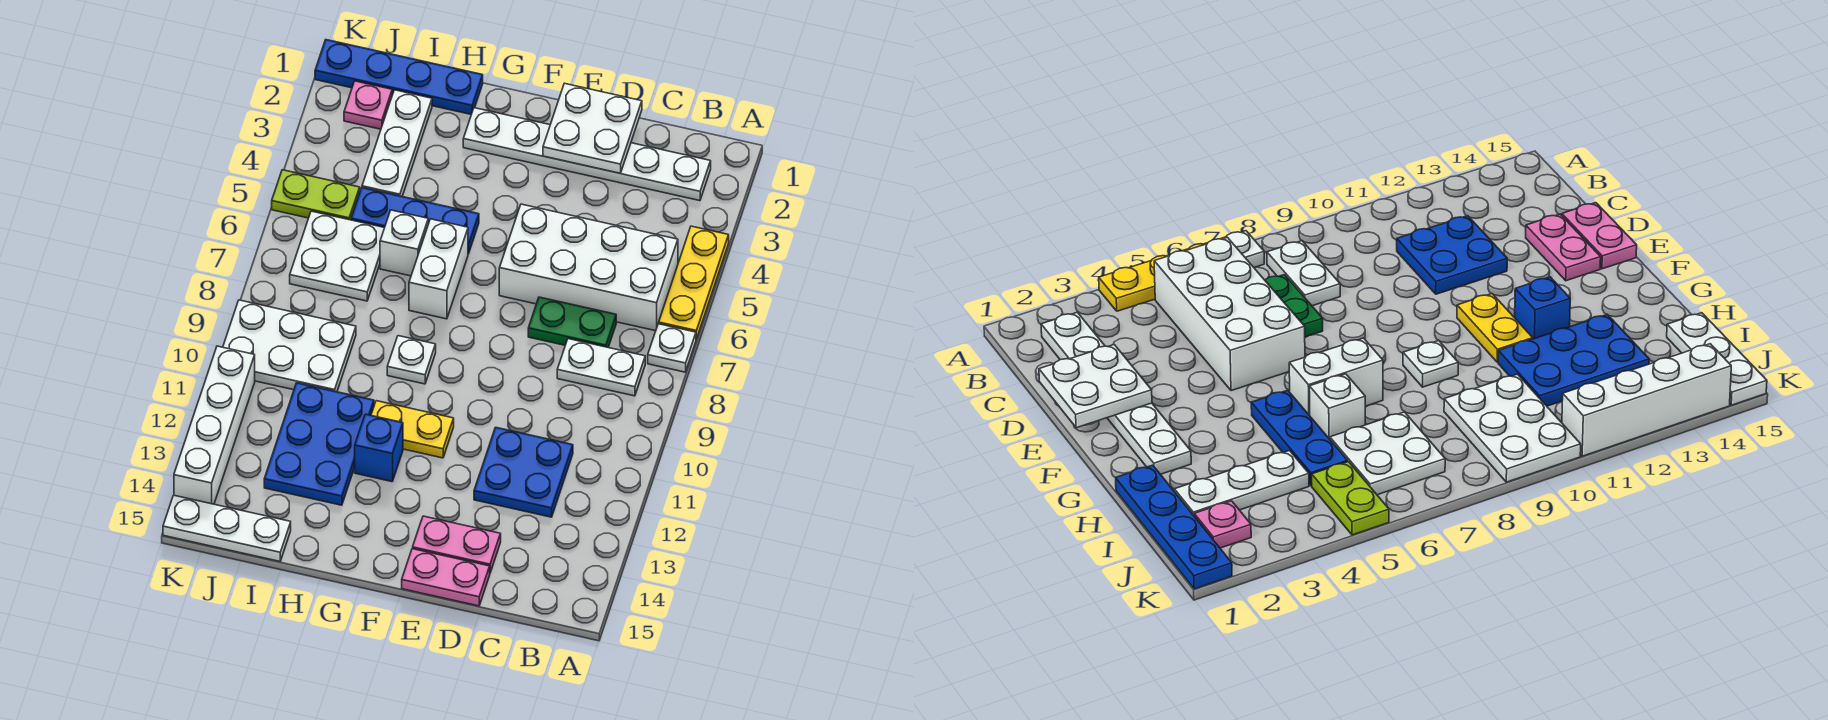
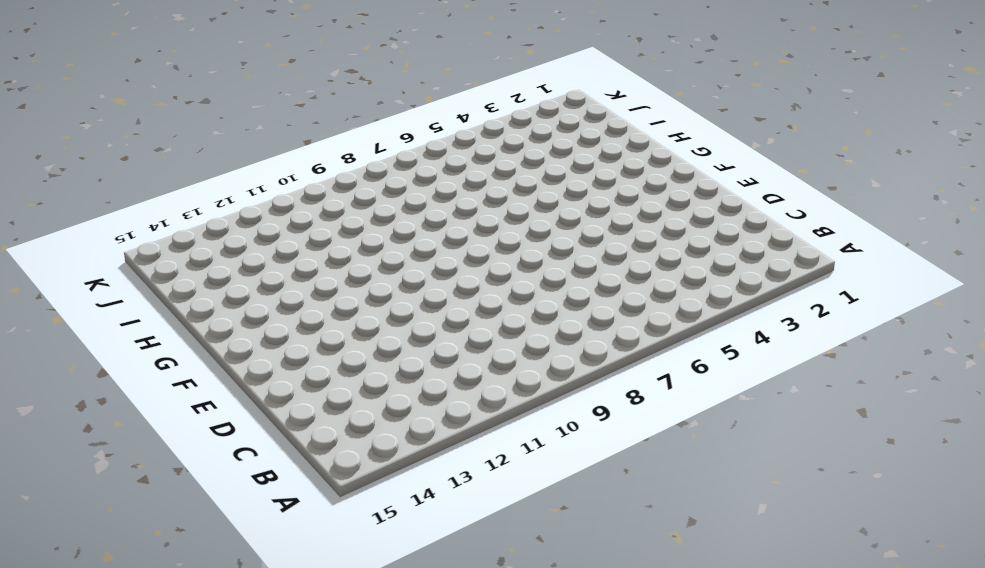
none -> yellow 1x3 plate [659,226,729,339]
none -> white 1x1 plate [648,324,696,372]
none -> white 1x6 plate [463,108,711,201]

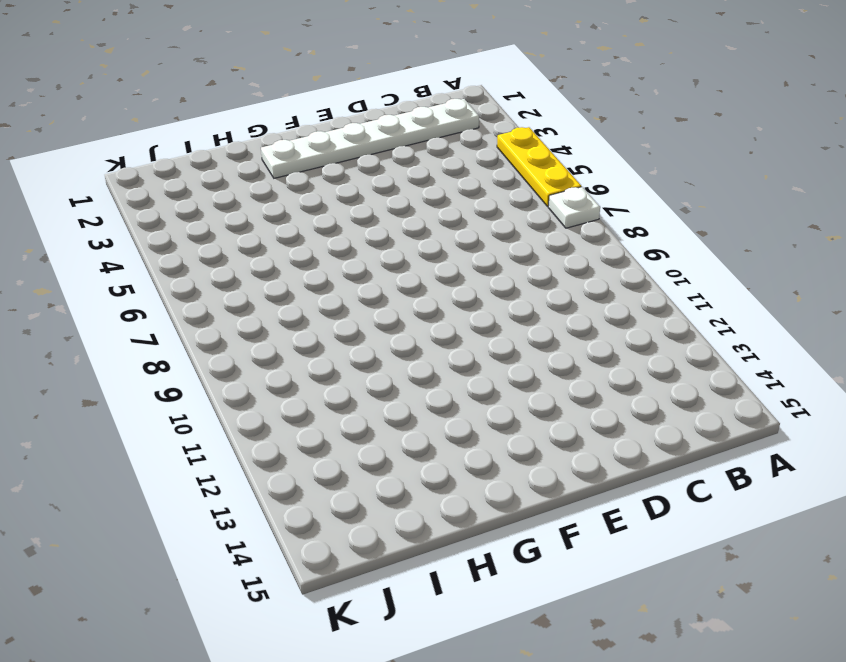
none -> white 2x4 brick [499,204,678,331]
none -> white 1x2 plate [557,339,645,396]
none -> green 1x2 plate [528,297,616,347]

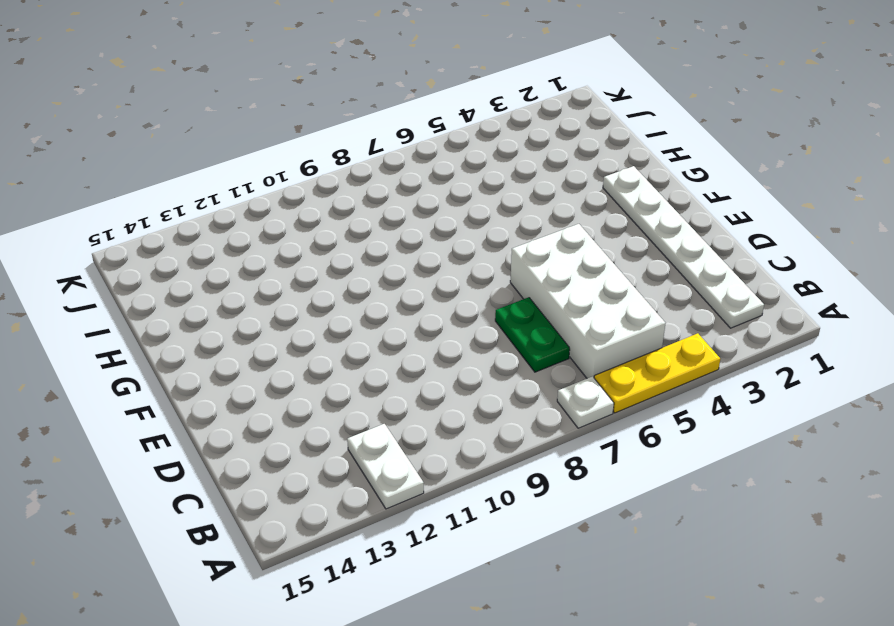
white 1x2 plate [347,424,424,509] -> white 1x2 plate moved to [557,339,645,396]
none -> blue 2x2 plate [474,427,573,517]
none -> pink 1x2 plate [413,516,501,572]
none -> pink 1x2 plate [402,549,490,606]

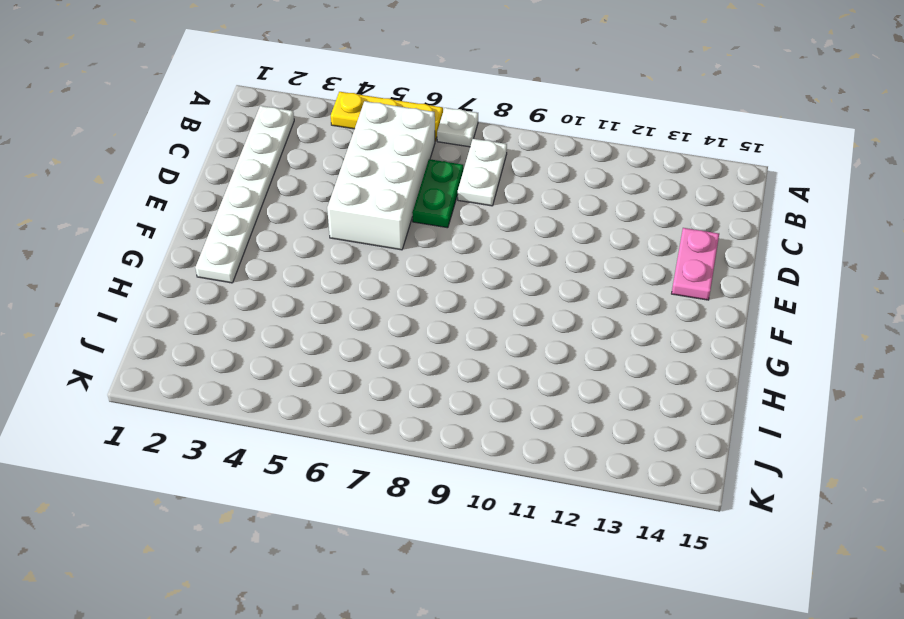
none -> blue 2x2 plate [474,427,573,517]
none -> pink 1x2 plate [402,549,490,606]
none -> yellow 1x2 plate [371,401,454,458]

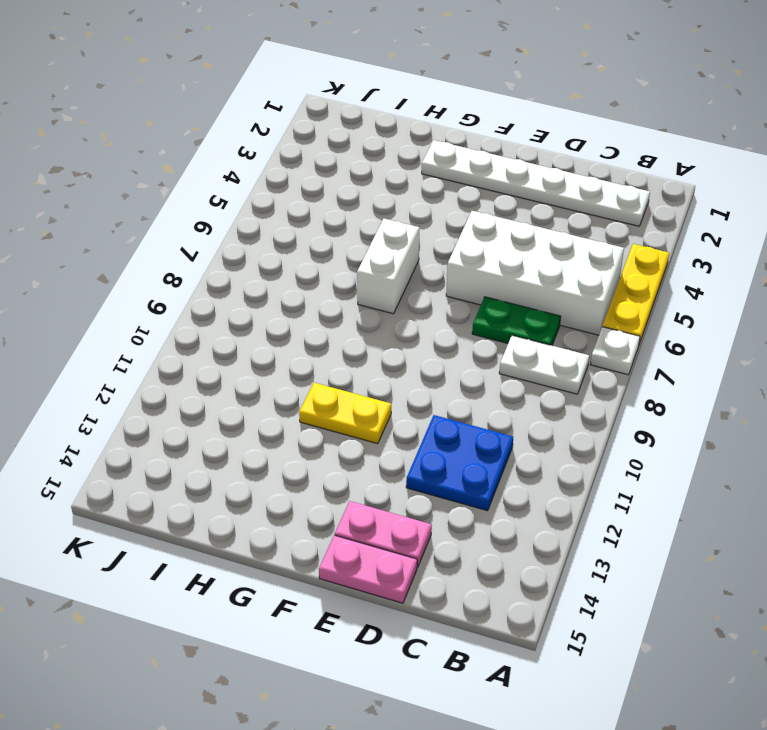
none -> blue 1x3 plate [351,188,479,254]
none -> white 1x1 plate [387,336,436,384]
none -> blue 1x1 brick [355,414,403,482]

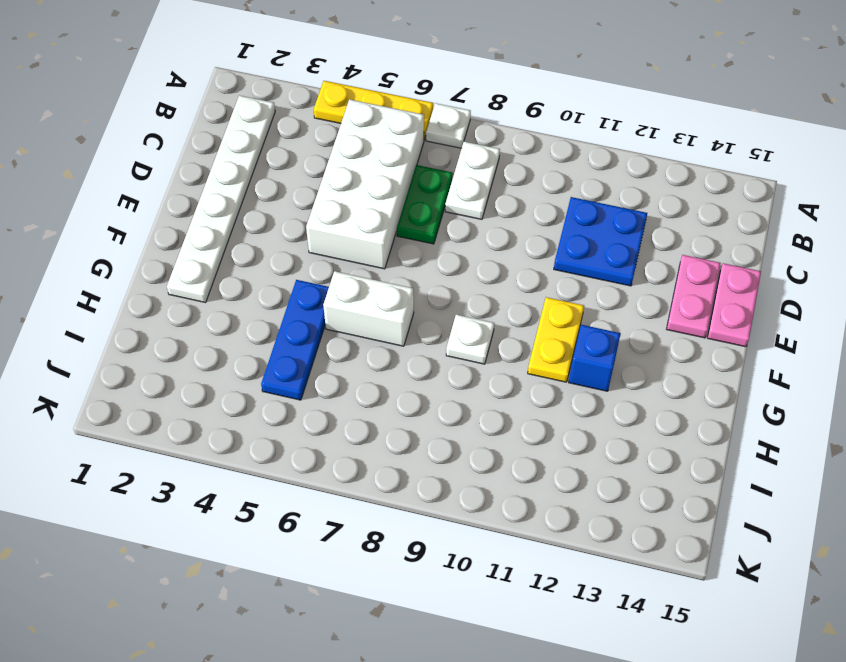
none -> blue 1x4 plate [315,40,483,114]
none -> white 1x1 brick [380,210,428,276]
none -> blue 2x3 plate [264,383,374,505]

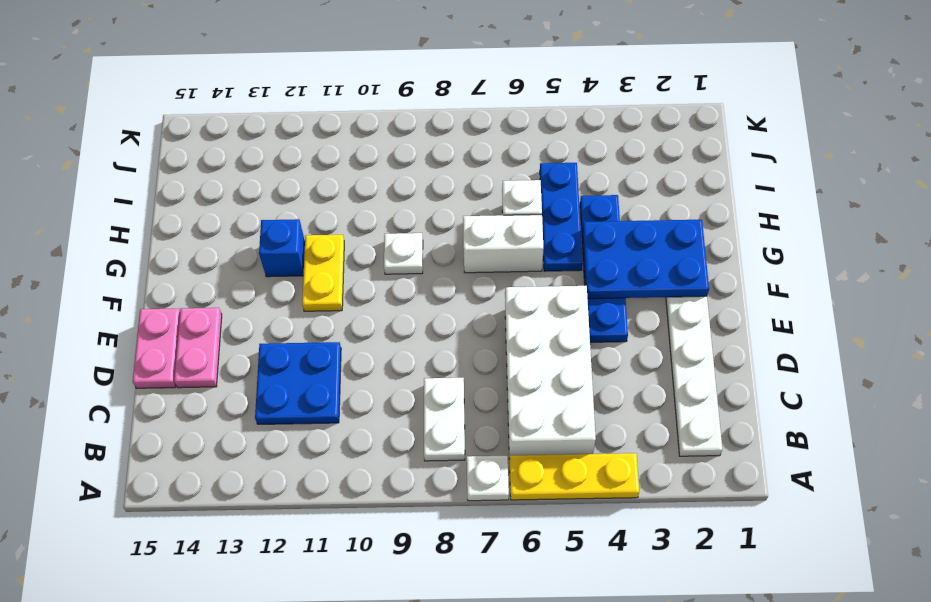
blue 1x4 plate [580,195,628,342] -> blue 1x4 plate moved to [315,40,483,114]
blue 2x3 plate [583,220,709,299] -> blue 2x3 plate moved to [264,383,374,505]
none -> green 1x2 plate [528,297,616,347]
none -> white 1x3 plate [362,90,432,196]
none -> white 2x2 plate [290,211,384,301]

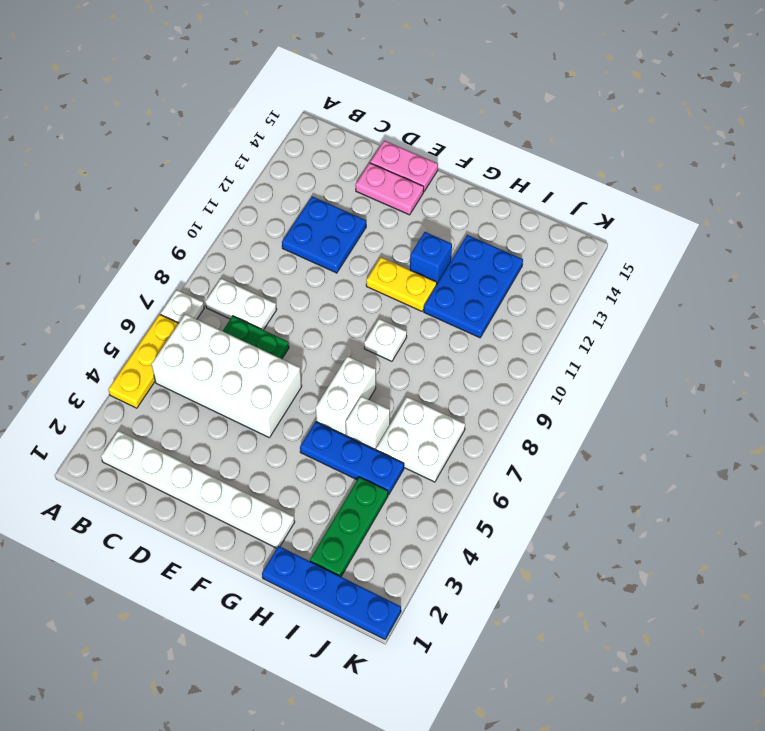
green 1x3 plate [310,477,388,576] -> white 1x3 plate [362,90,432,196]
none -> white 2x3 plate [223,300,356,392]
none -> white 1x3 plate [163,495,291,561]
none -> pink 1x1 plate [344,81,392,129]

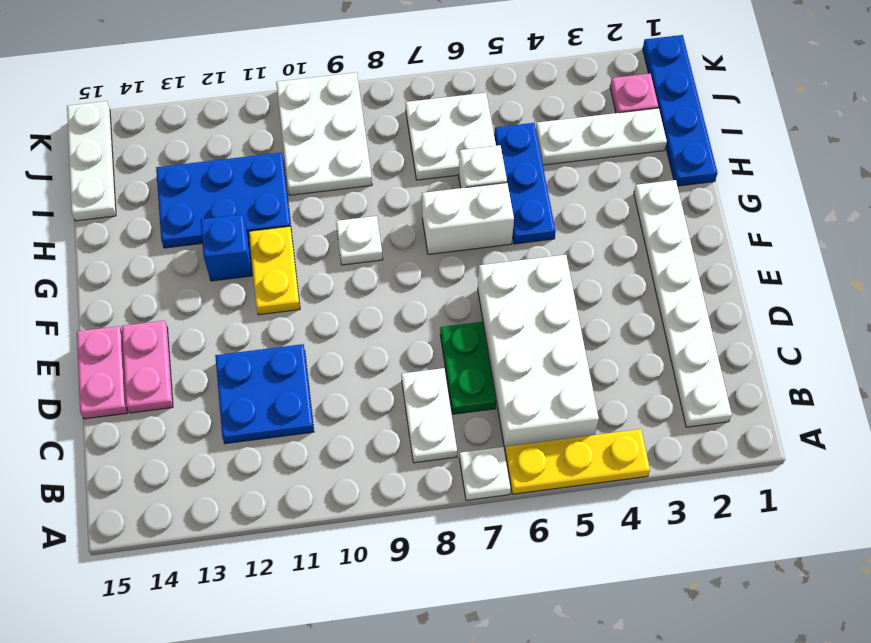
none -> lime 1x2 plate [272,170,360,220]
none -> white 1x4 brick [174,346,255,504]
none -> white 2x2 plate [543,83,642,173]

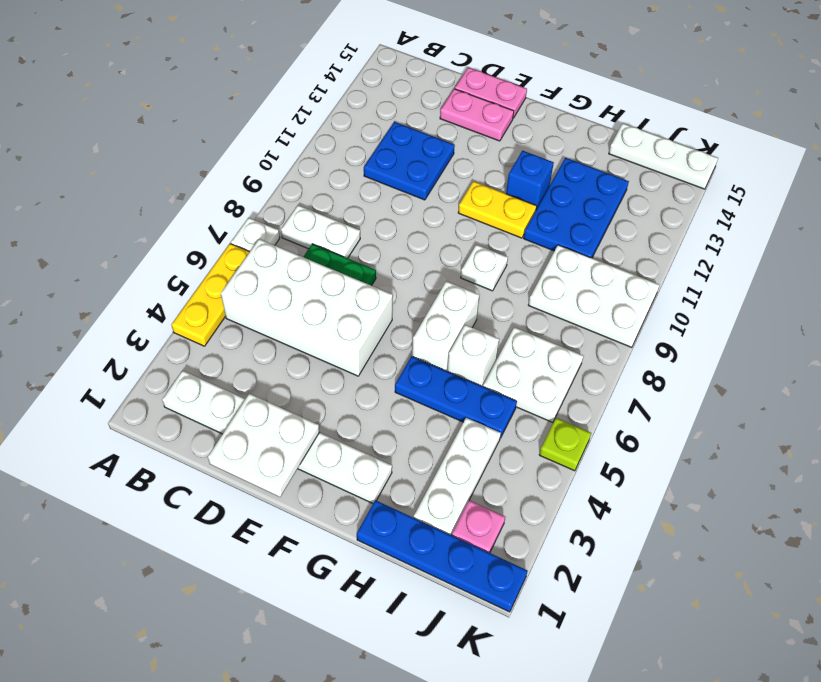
lime 1x1 plate [539,418,591,471] -> lime 1x2 plate [272,170,360,220]
none -> white 1x4 brick [174,346,255,504]

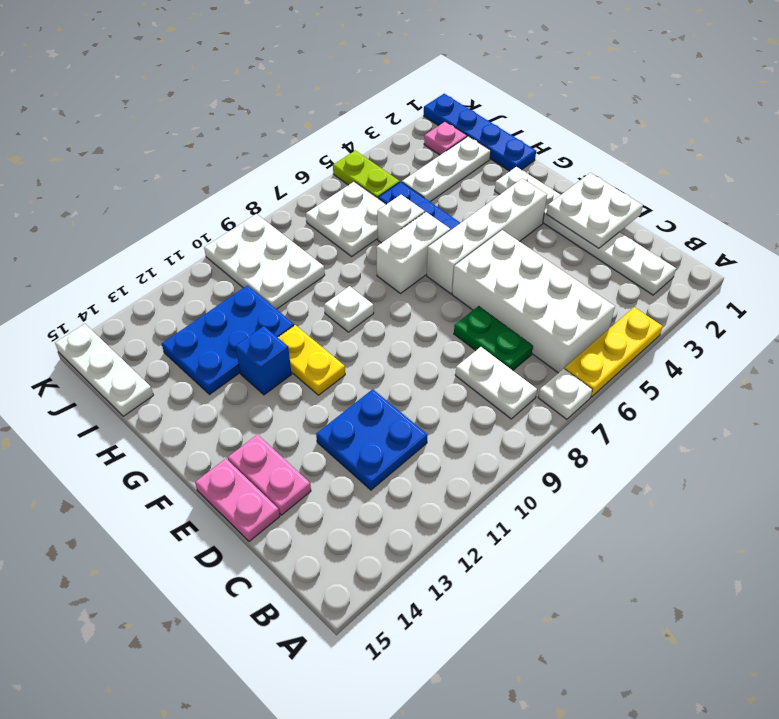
white 1x4 brick [427,178,547,294] -> white 1x4 brick moved to [174,346,255,504]

